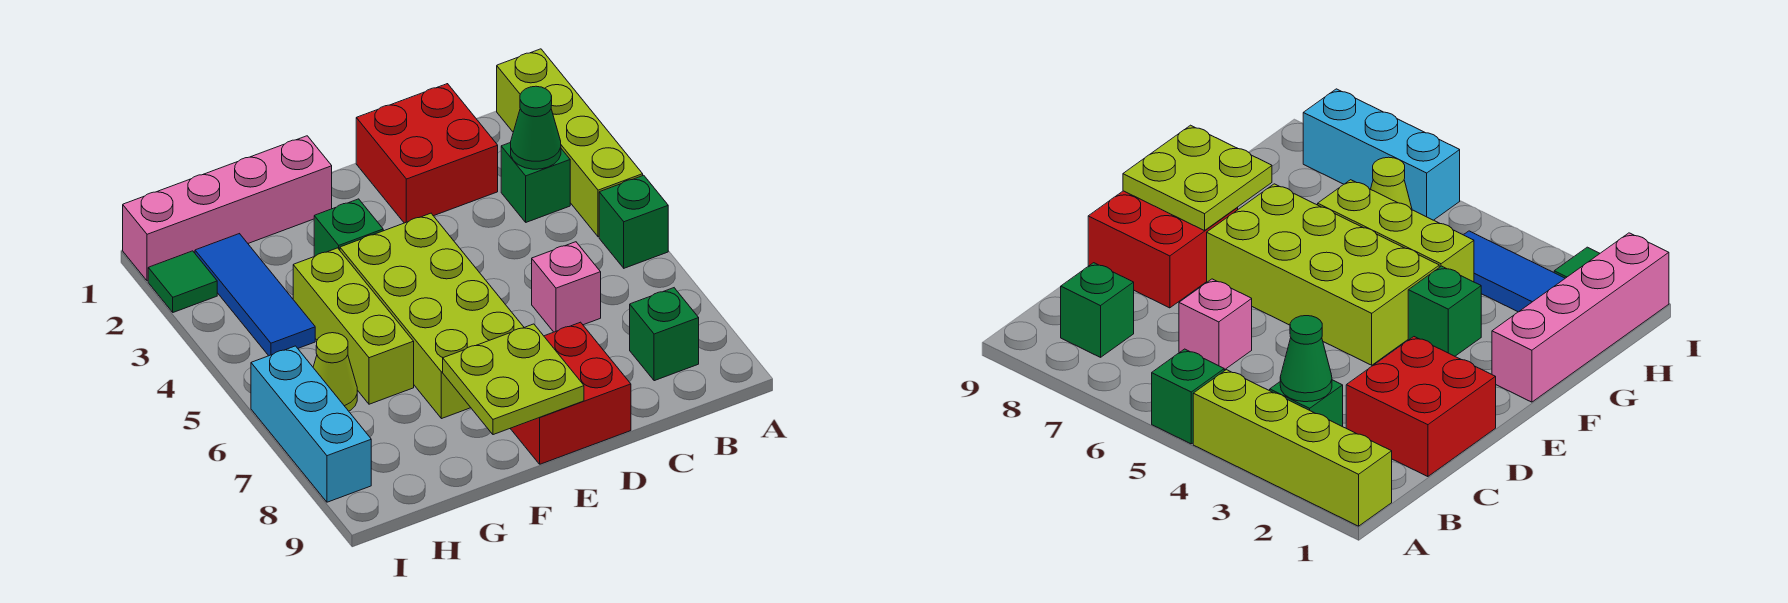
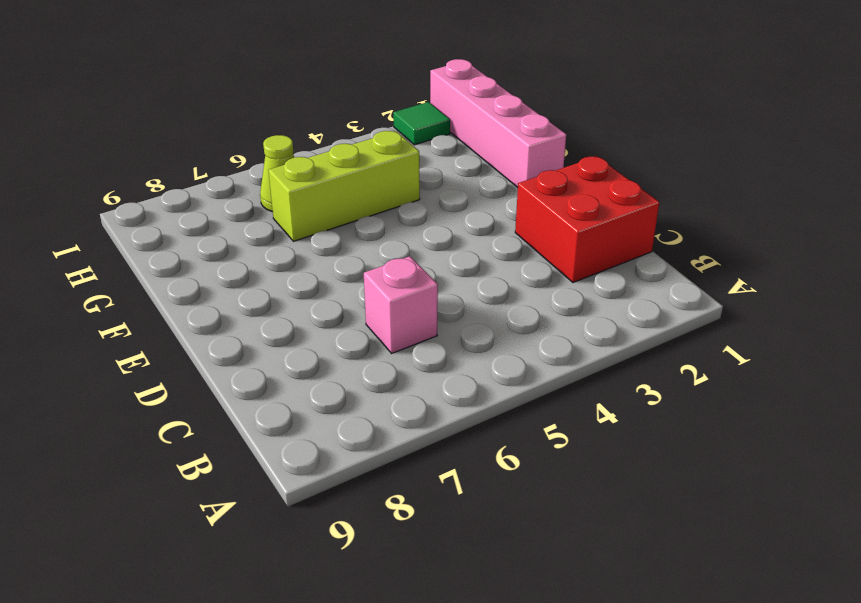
none -> lime 1x4 brick [497,49,643,237]
none -> green 1x1 brick [599,175,668,268]
none -> green 1x1 brick [501,142,570,222]

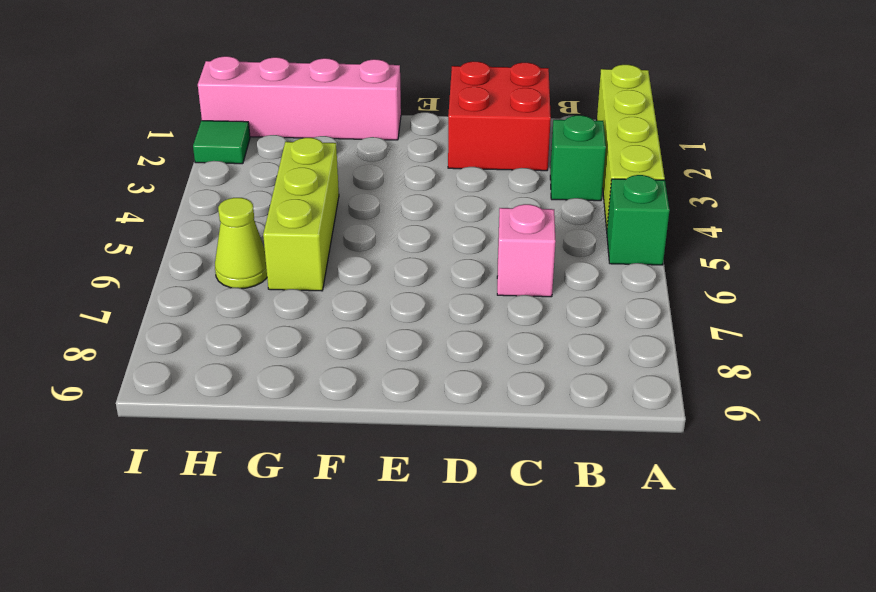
none -> green 1x1 brick [630,288,699,381]
none -> red 2x2 brick [510,322,631,464]
none -> lime 2x4 brick [340,213,524,419]

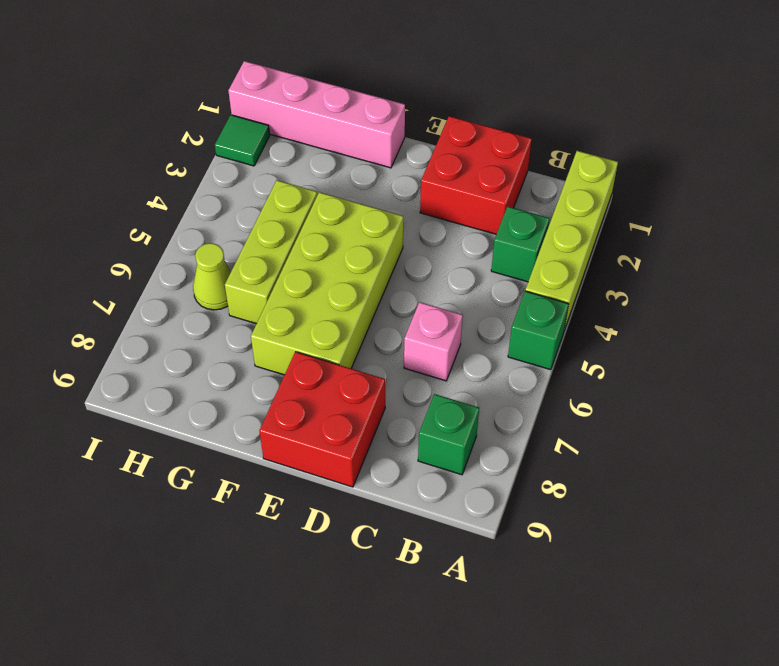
none -> green 1x1 brick [314,199,383,257]
none -> blue 1x3 tile [195,234,315,356]
none -> cyan 1x3 brick [251,346,371,502]

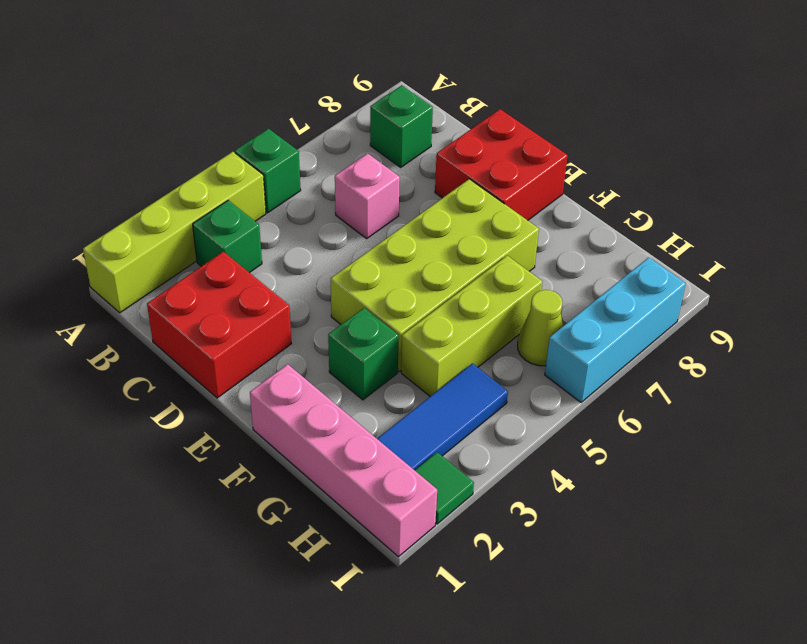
none -> green 1x1 cone [511,86,561,169]
none -> lime 2x2 plate [443,324,584,435]

